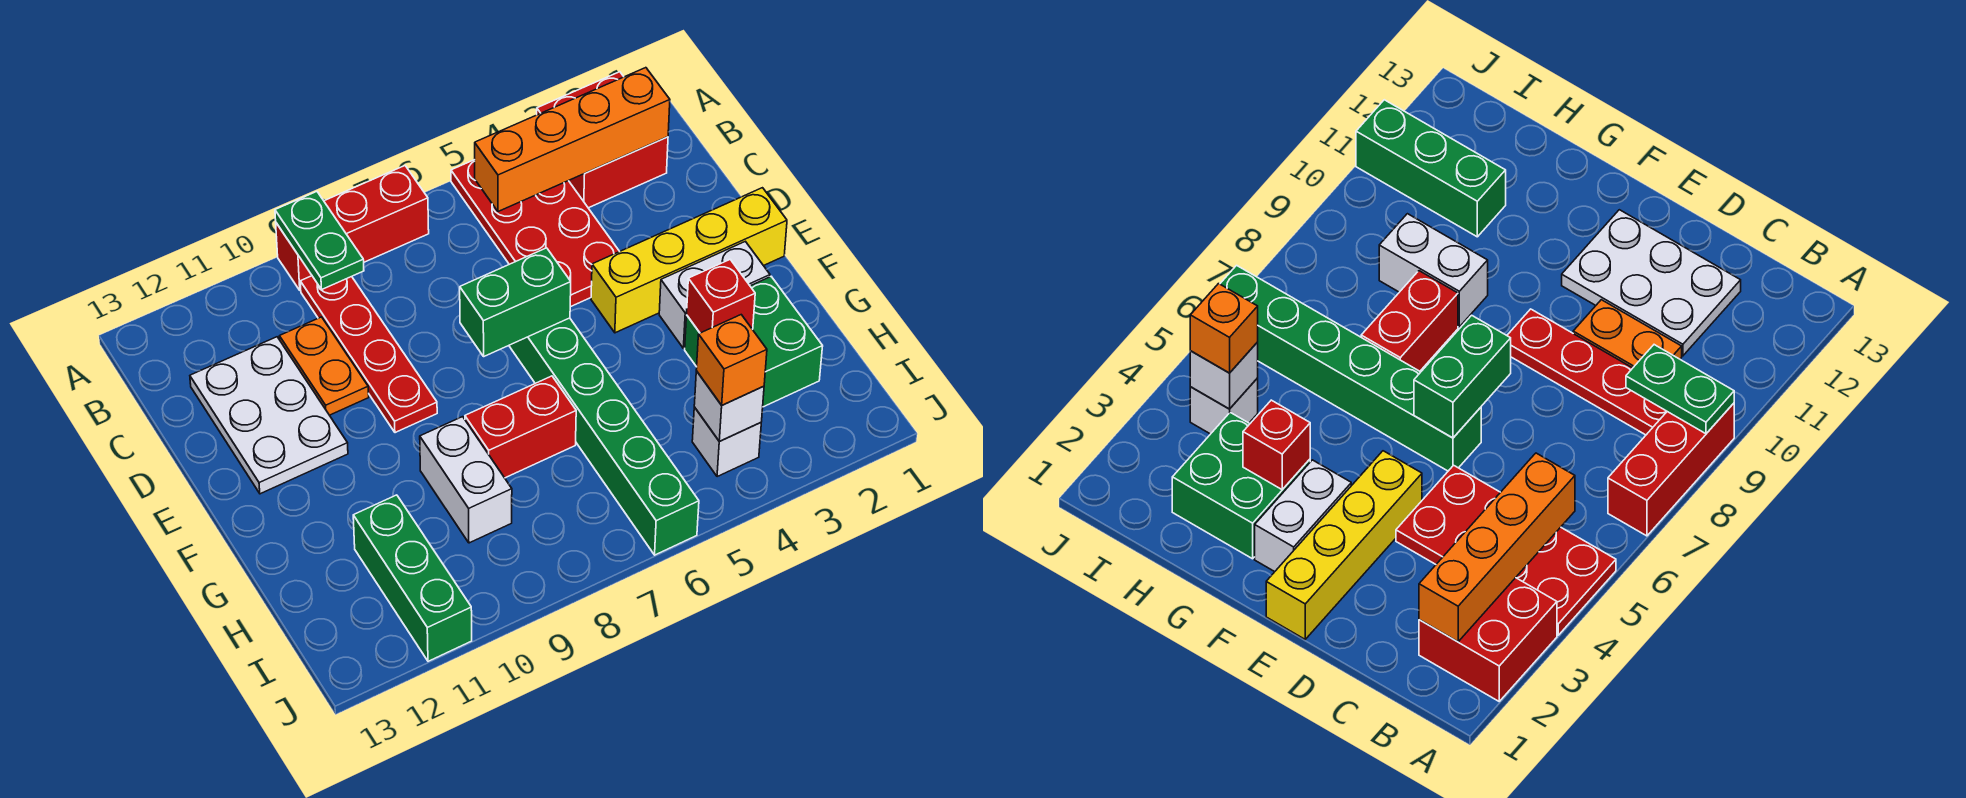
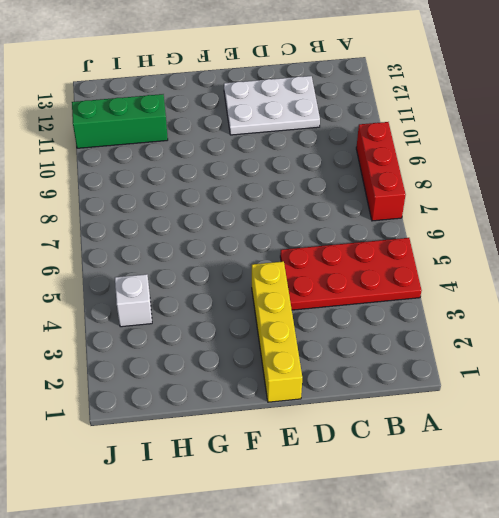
none -> red 2x2 brick [537,72,668,208]
none -> red 1x4 plate [300,276,437,433]
none -> orange 1x2 plate [279,317,369,415]

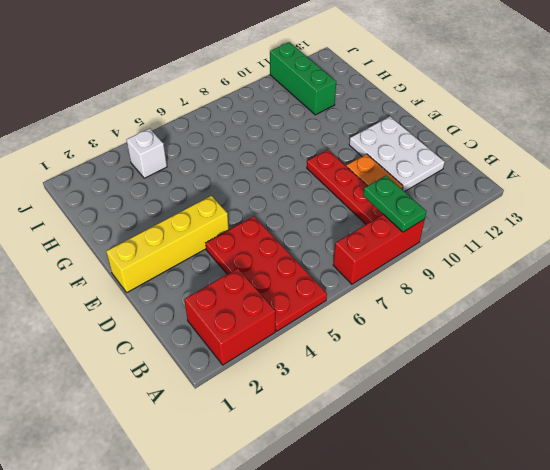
none -> green 1x6 brick [509,318,699,555]
none -> white 1x2 brick [659,241,770,348]
none -> green 2x2 brick [685,277,823,407]

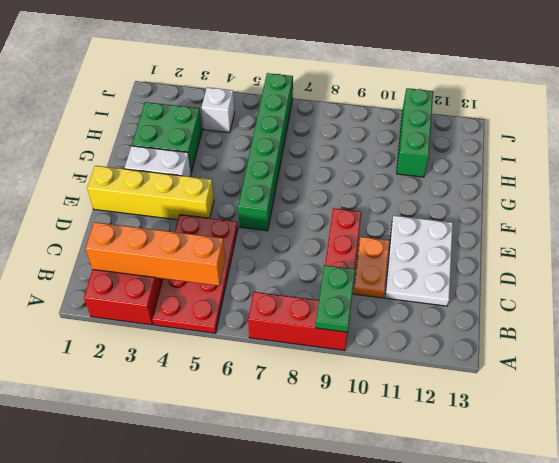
none -> red 1x2 brick [465,376,576,478]
none -> white 1x2 brick [420,417,512,543]
none -> green 1x2 brick [460,248,571,356]

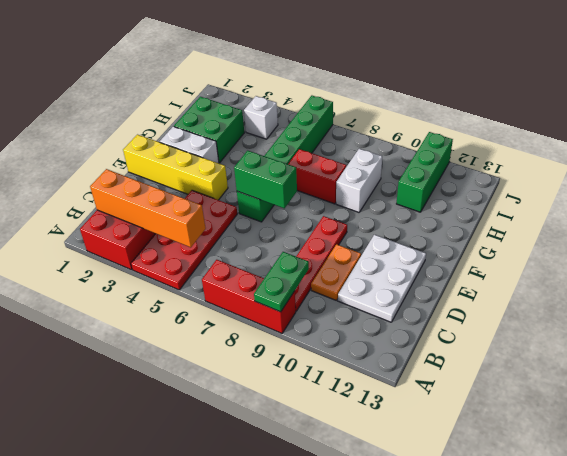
none -> red 1x1 brick [687,260,755,333]
none -> white 1x1 brick [694,371,764,441]
none -> orange 1x1 brick [696,315,767,405]

